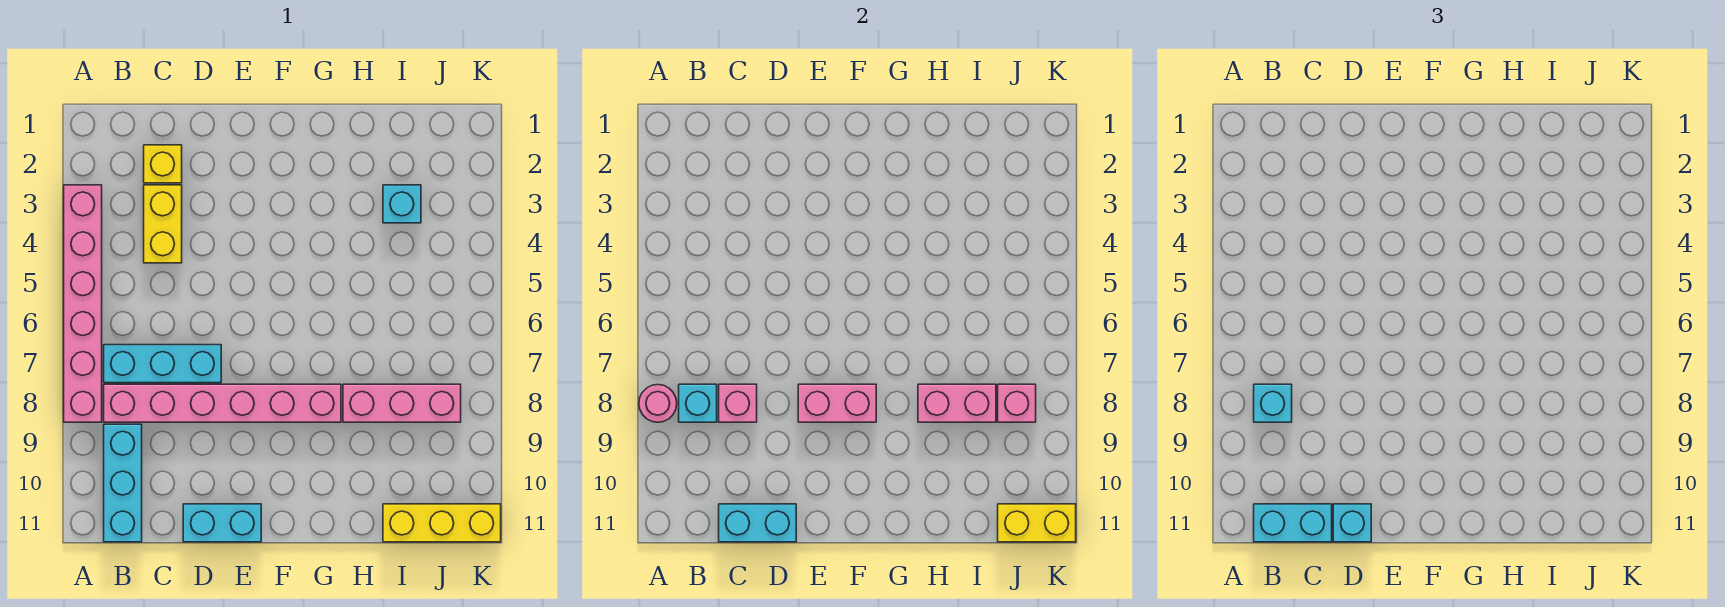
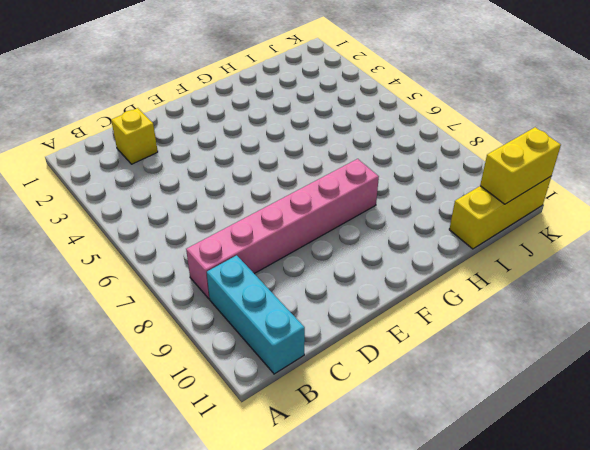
none -> pink 1x6 brick [64,185,102,422]
none -> cyan 1x3 brick [104,345,221,383]
none -> yellow 1x2 brick [144,185,182,263]

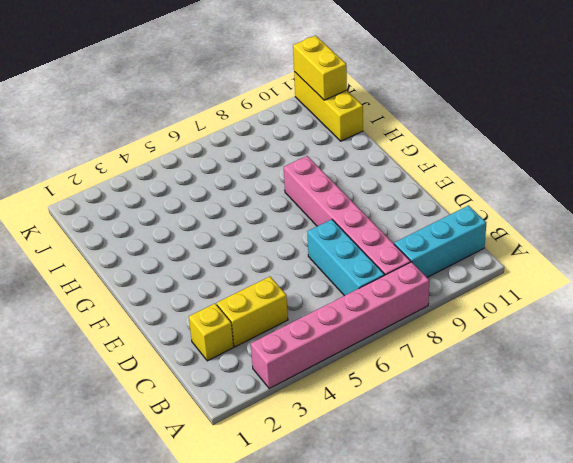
none -> cyan 1x2 brick [183,504,261,542]
none -> pink 1x3 brick [343,384,461,422]
none -> cyan 1x1 brick [383,185,421,223]

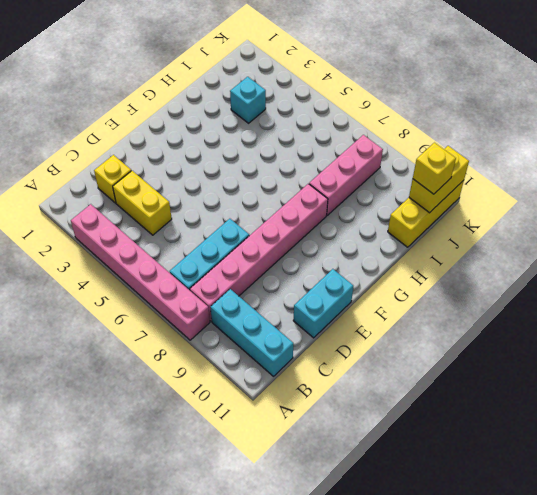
yellow 1x1 brick [413,143,456,194] -> none
none -> pink 1x1 round brick [639,385,677,422]
none -> cyan 1x1 brick [679,384,717,422]
none -> pink 1x1 brick [719,384,757,422]

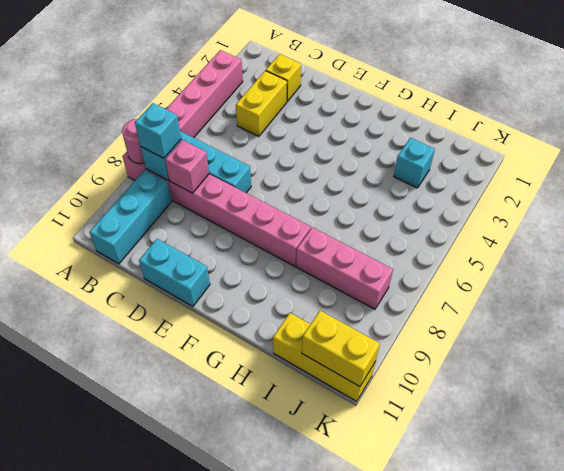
none -> cyan 1x2 brick [719,504,796,542]
none -> pink 1x2 brick [798,384,876,422]
none -> pink 1x2 brick [918,384,996,422]

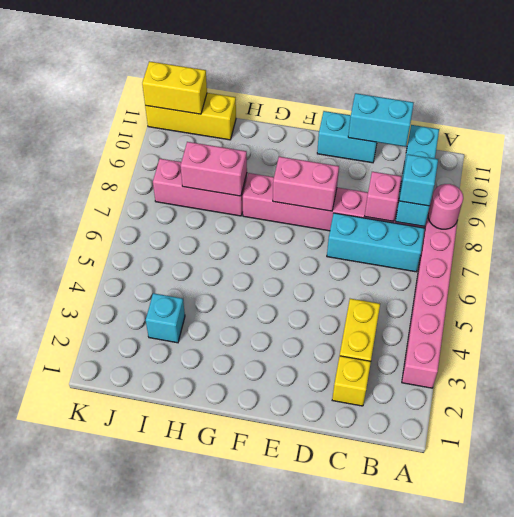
none -> pink 1x1 brick [998,384,1036,422]
none -> cyan 1x2 brick [1254,504,1332,542]
none -> cyan 1x1 brick [1333,504,1371,542]

